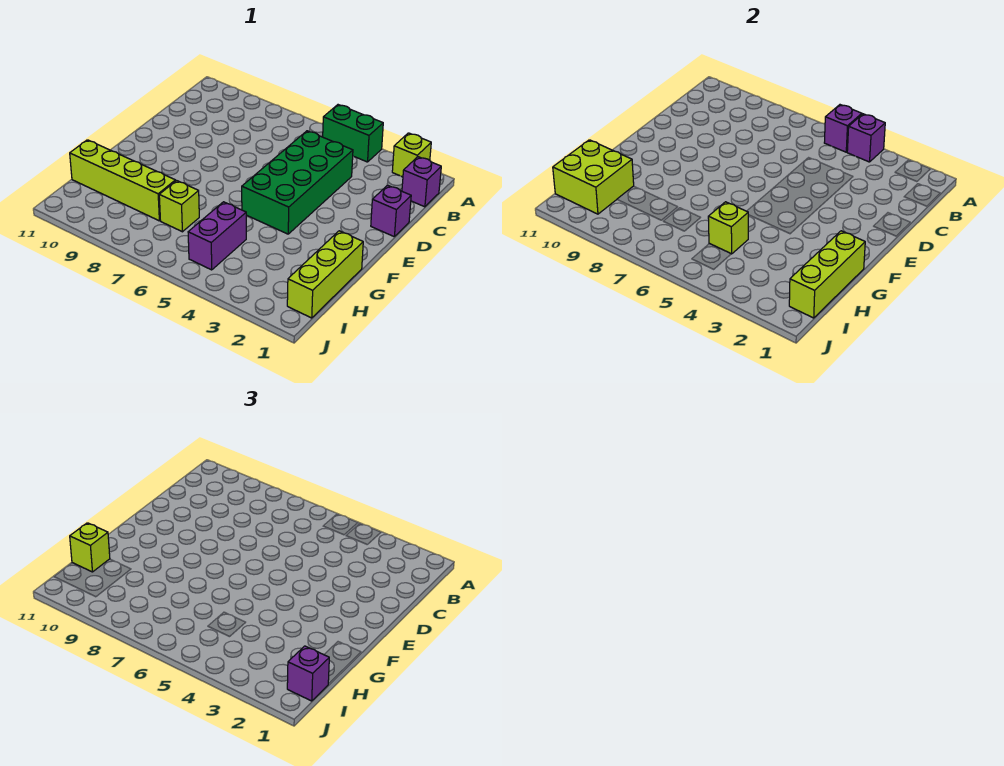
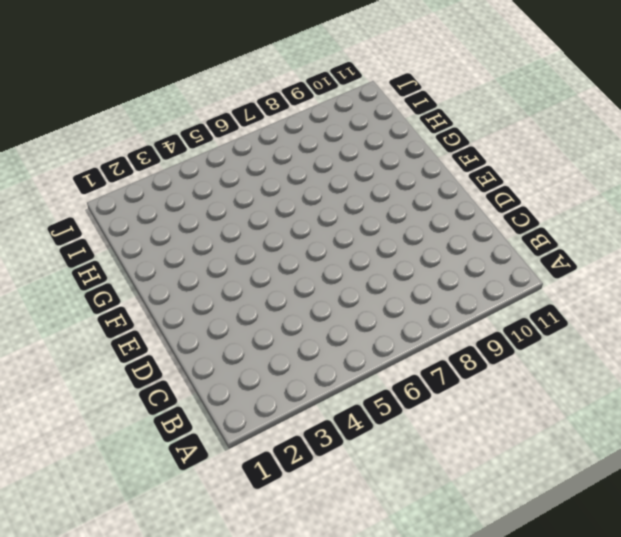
none -> lime 1x1 brick [392,133,431,177]
none -> green 1x2 brick [323,105,383,162]
none -> purple 1x1 brick [402,157,441,207]

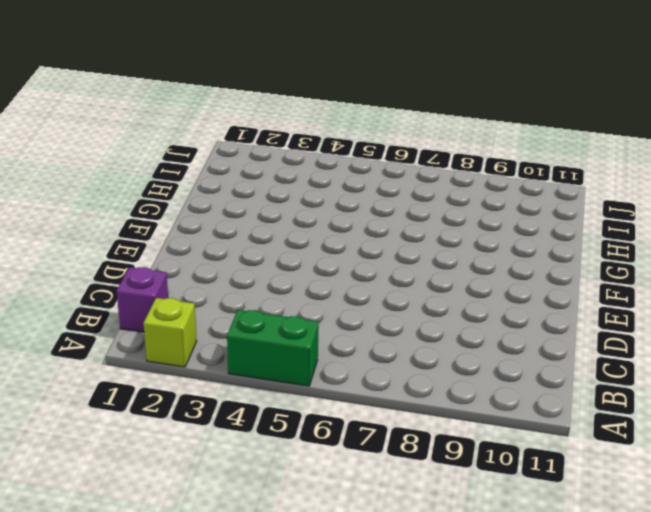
none -> green 2x4 brick [242,131,353,234]
none -> purple 1x1 brick [371,185,411,236]
none -> lime 1x3 brick [287,231,363,318]

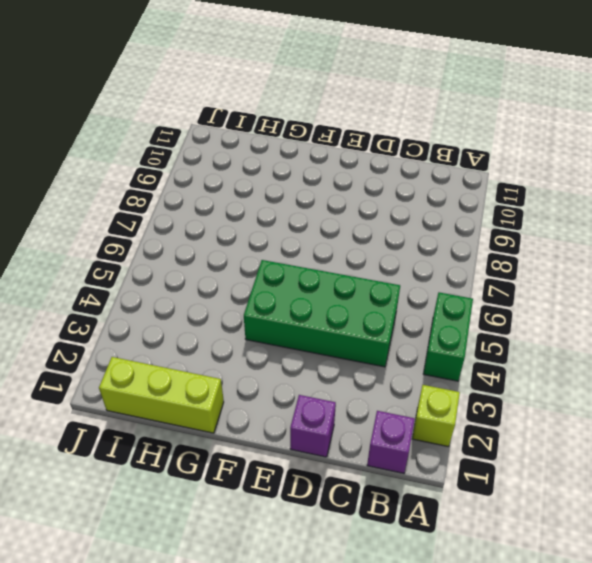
none -> purple 1x2 brick [188,202,246,270]
none -> lime 1x1 brick [159,181,199,232]
none -> lime 1x4 brick [70,140,175,221]

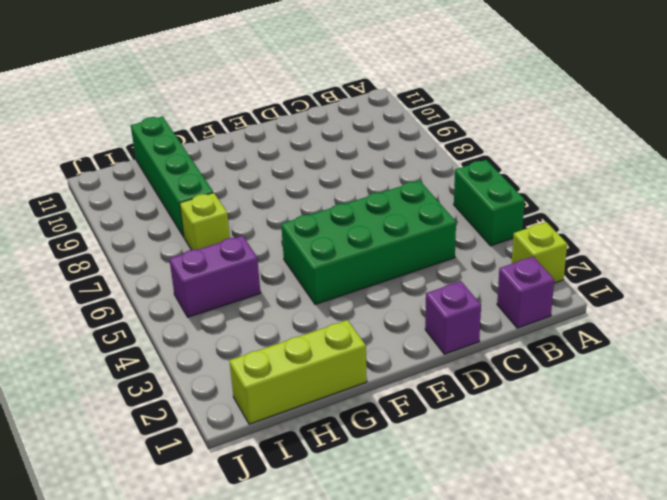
green 1x4 brick [131,116,213,237] -> lime 1x4 brick [70,140,175,221]
none -> purple 1x1 brick [847,114,885,162]
none -> purple 1x1 brick [824,105,862,152]
none -> lime 1x3 brick [789,231,865,318]

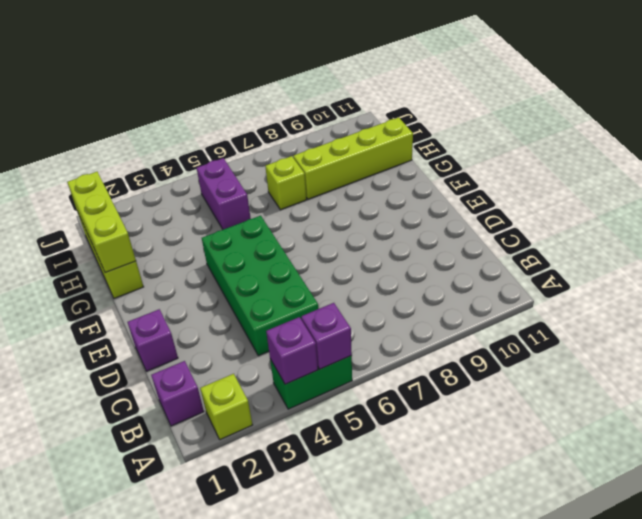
none -> lime 1x1 brick [708,202,748,254]
none -> lime 2x2 brick [553,140,634,214]
none -> lime 1x1 brick [70,523,110,572]

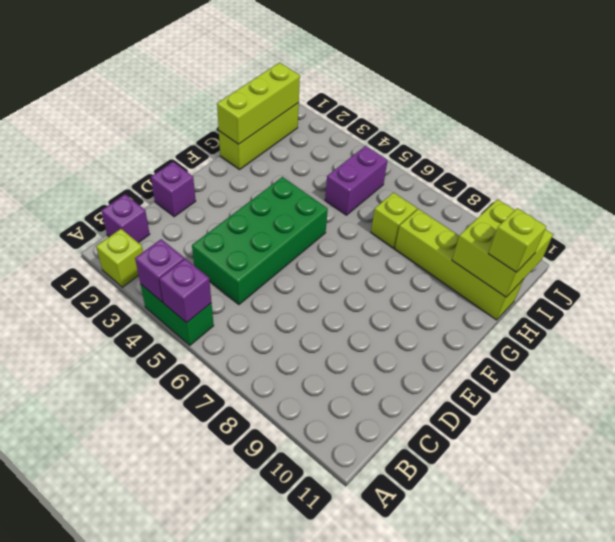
none -> lime 1x1 brick [708,202,748,254]
none -> purple 1x1 brick [287,646,329,701]

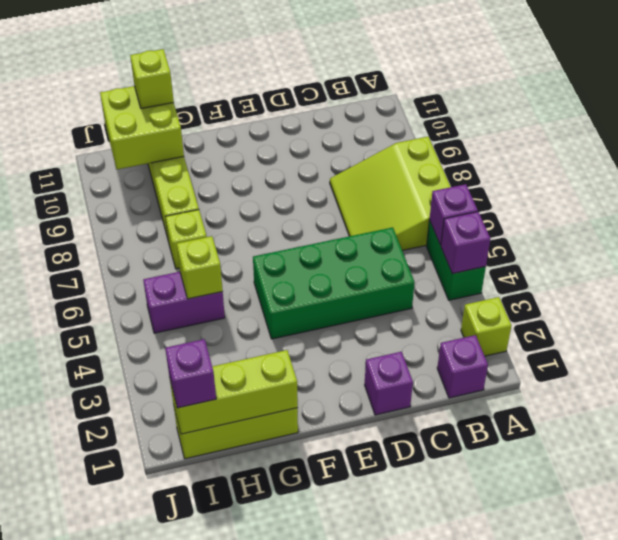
lime 3x3 slope [330,137,451,251] -> none

